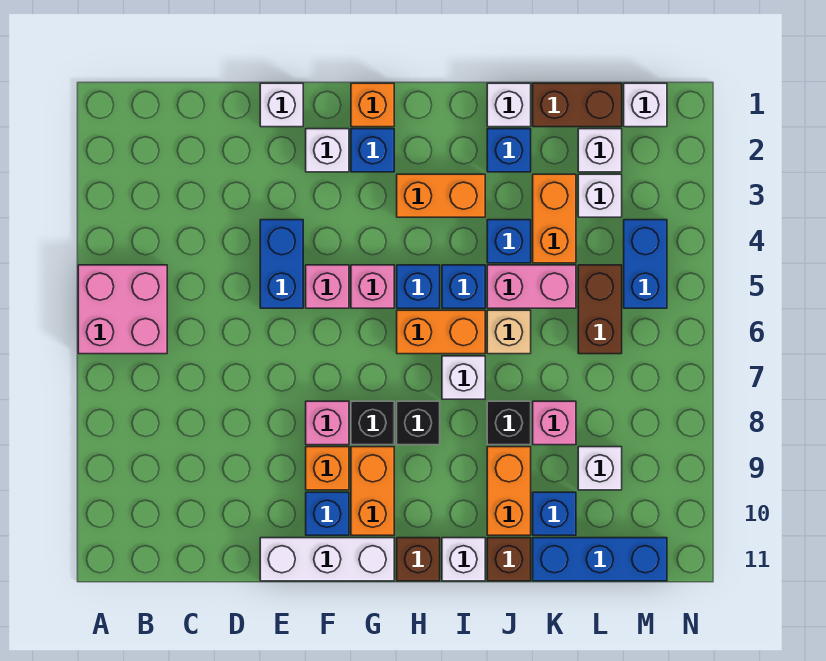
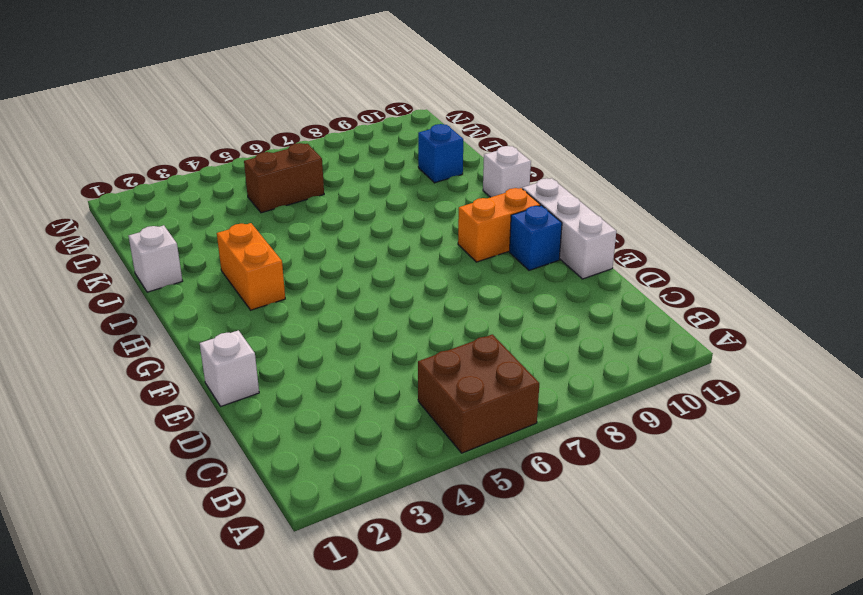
brown 2x2 brick [418,334,539,453] -> pink 2x2 brick [78,265,167,354]
none -> blue 1x2 brick [260,220,303,308]
none -> white 1x1 brick [306,129,349,172]
none -> pink 1x1 brick [306,265,349,308]
none -> pink 1x1 brick [306,401,349,445]

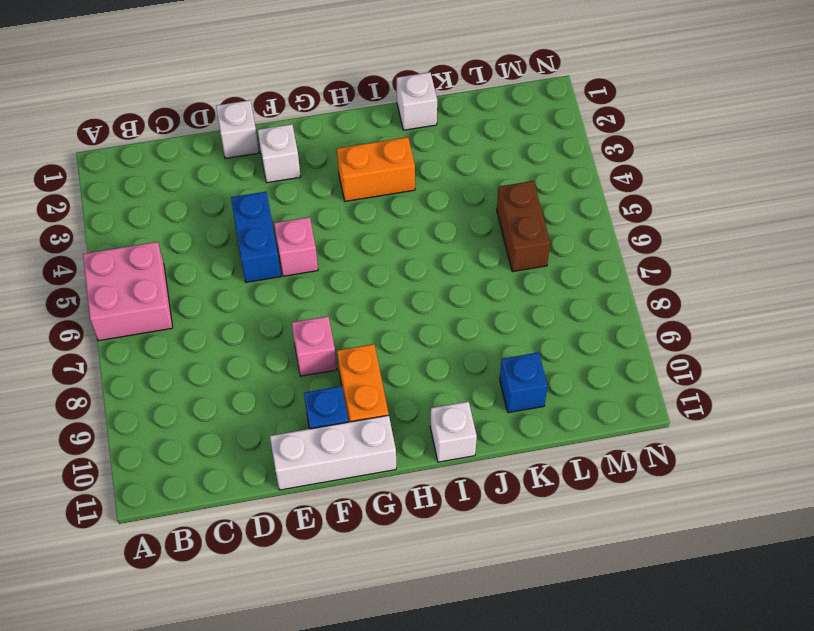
none -> orange 1x1 brick [306,447,349,490]
none -> orange 1x1 brick [351,83,394,127]
none -> blue 1x1 brick [351,129,394,172]
none -> pink 1x1 brick [351,265,394,308]

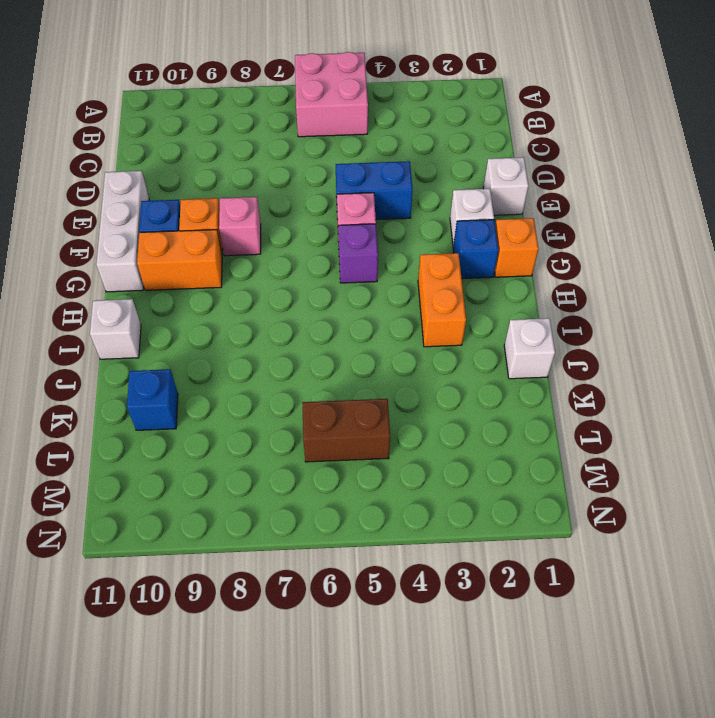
purple 1x1 brick [338,224,378,283] -> pink 1x1 brick [351,265,394,308]
none -> black 1x1 brick [351,401,394,445]
none -> blue 1x1 brick [397,265,440,308]
none -> orange 1x2 brick [397,310,485,354]
none -> black 1x1 brick [397,401,440,445]

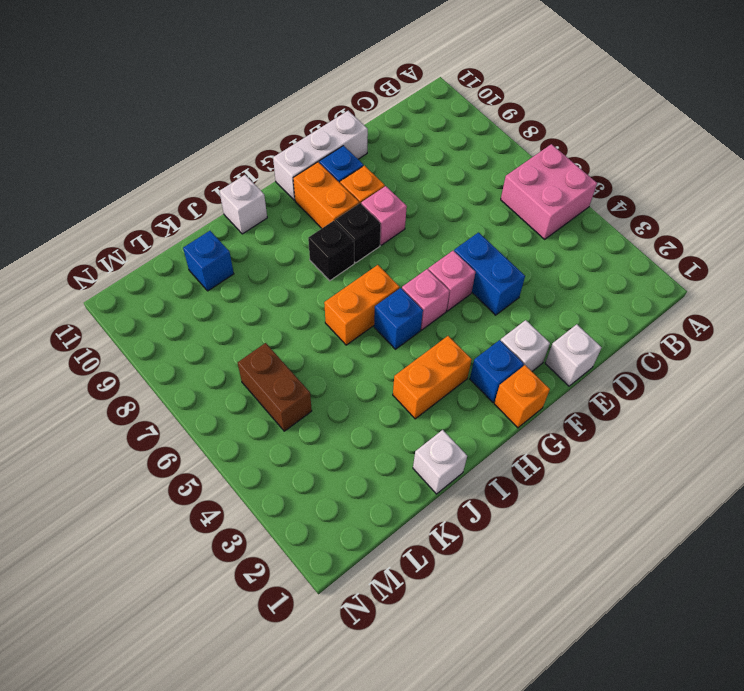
none -> brown 1x1 brick [397,538,440,581]
none -> blue 1x1 brick [442,265,485,308]
none -> white 1x1 brick [442,356,485,399]
none -> blue 1x1 brick [487,129,531,172]

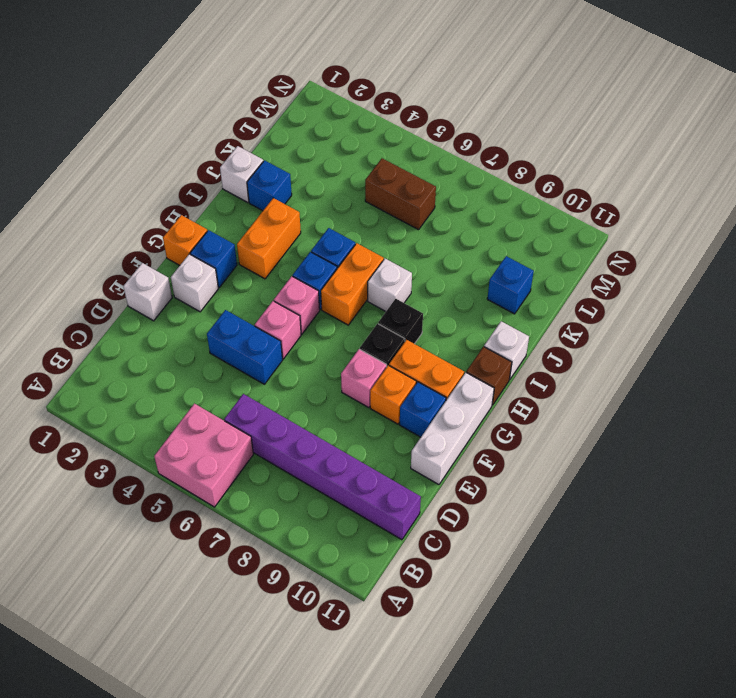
purple 1x6 brick [224,394,421,540] -> none
none -> blue 1x1 brick [487,220,531,263]
none -> pink 1x2 brick [487,265,576,308]
none -> tan 1x1 brick [487,310,531,354]
none -> black 1x1 brick [487,401,531,445]

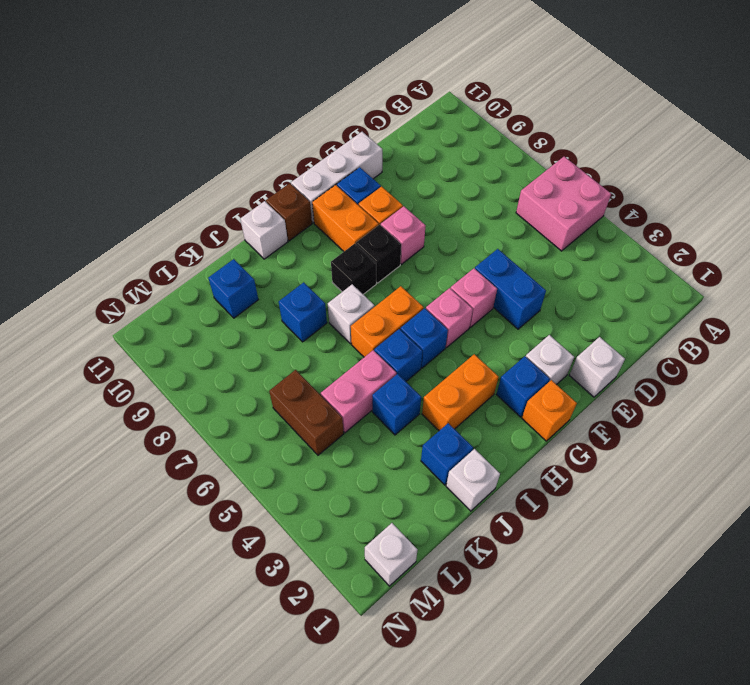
blue 1x1 brick [279,282,327,342] -> black 1x1 brick [487,401,531,445]
none -> tan 1x1 brick [487,310,531,354]
none -> orange 1x2 brick [487,447,531,535]
none -> brown 1x1 brick [487,538,531,581]
none -> brown 1x2 brick [533,83,622,127]

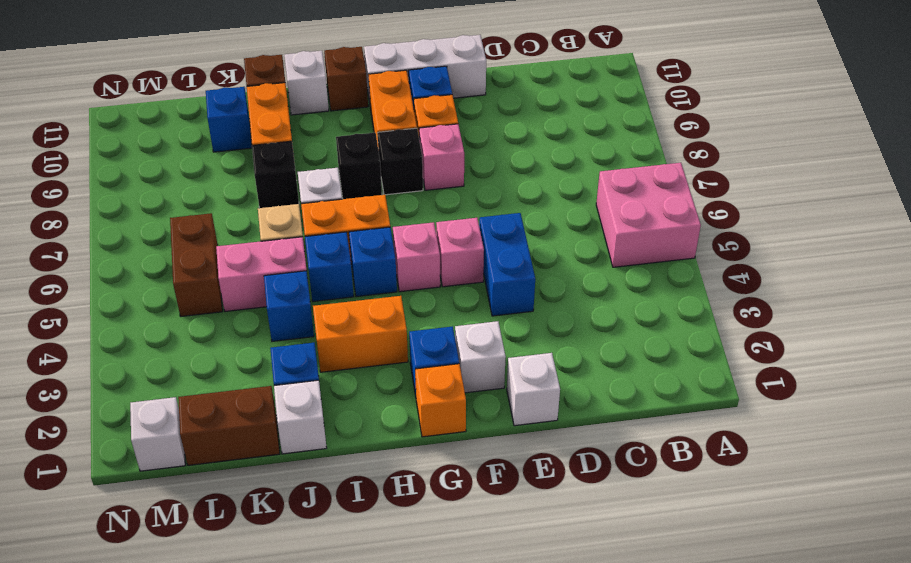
none -> orange 1x2 brick [533,174,576,263]
none -> pink 1x1 brick [533,401,576,445]
none -> blue 1x3 brick [533,538,667,581]
none -> white 1x1 brick [578,129,622,172]

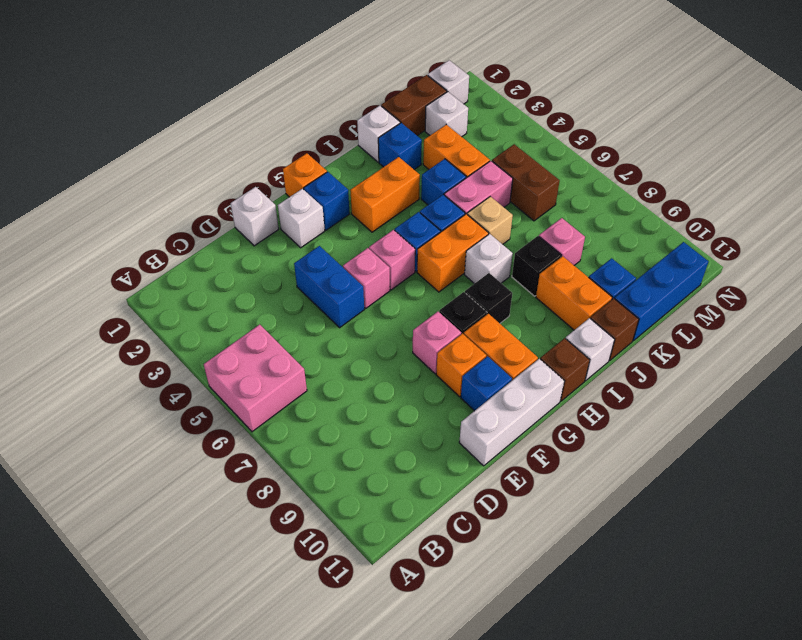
none -> white 1x1 brick [578,174,622,217]
none -> white 1x1 brick [578,447,622,490]
none -> blue 1x2 brick [624,220,667,308]

